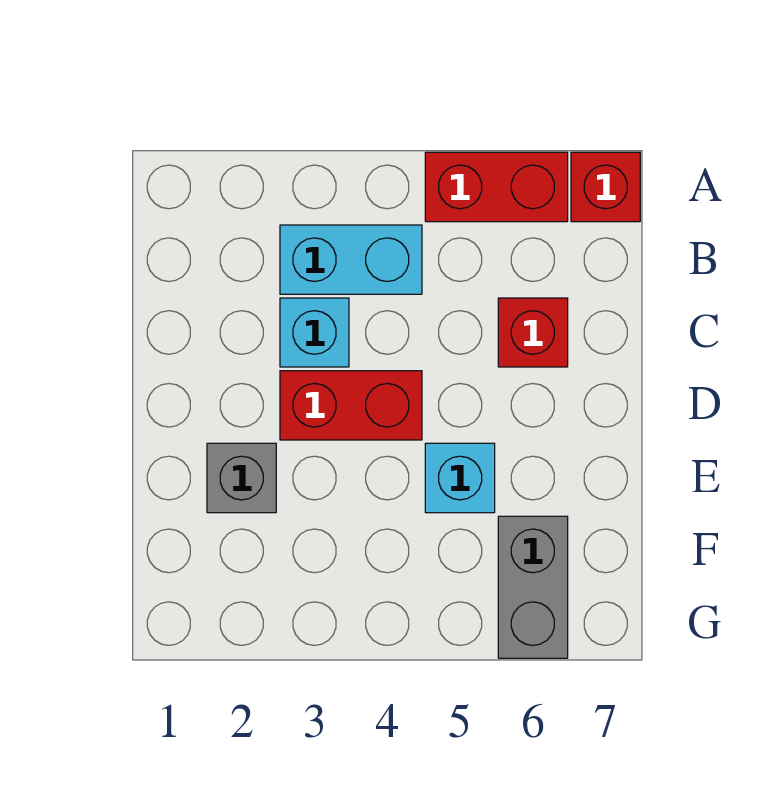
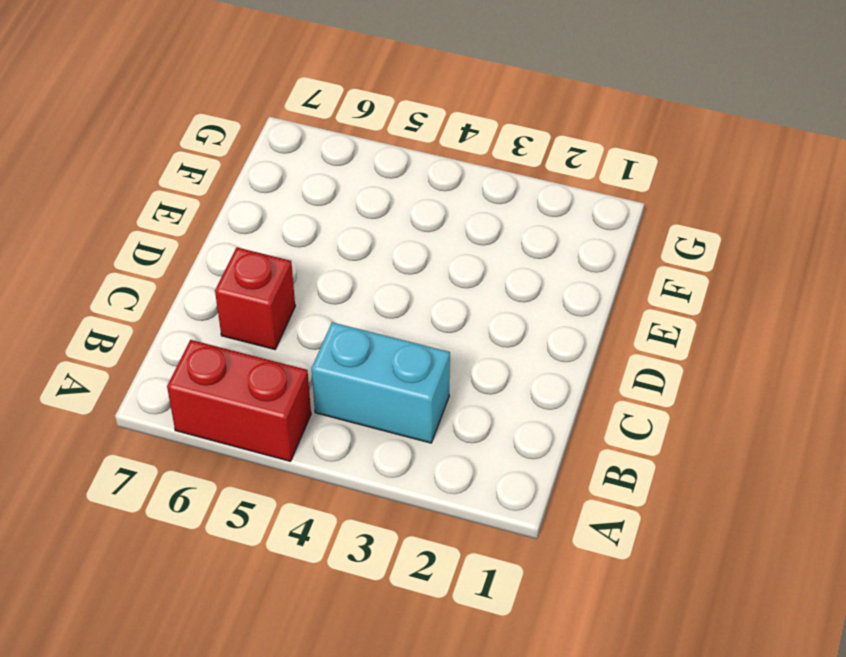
none -> red 1x1 brick [571,152,640,222]
none -> cyan 1x1 brick [280,298,349,367]

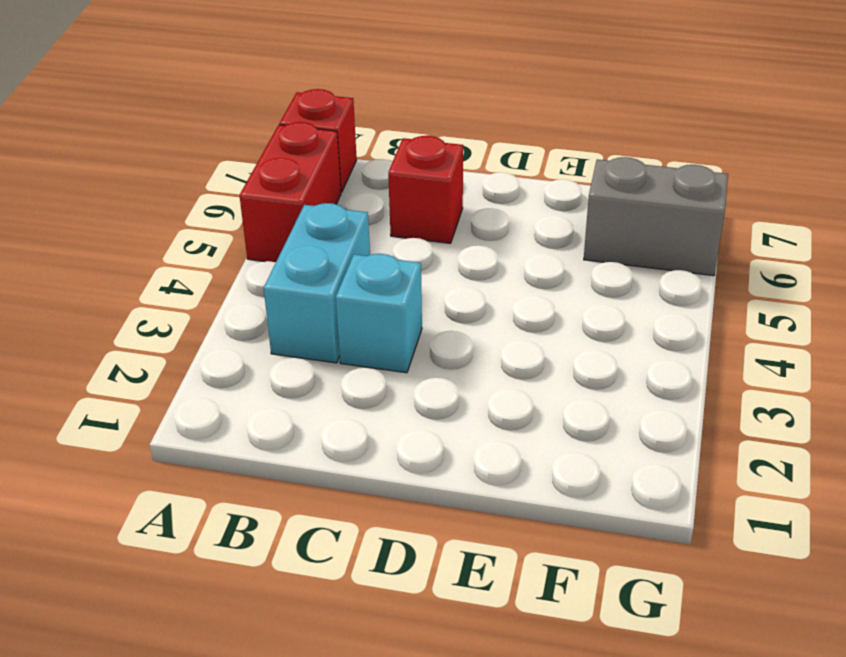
none -> red 1x2 brick [280,371,422,440]
none -> grey 1x1 brick [207,443,276,513]

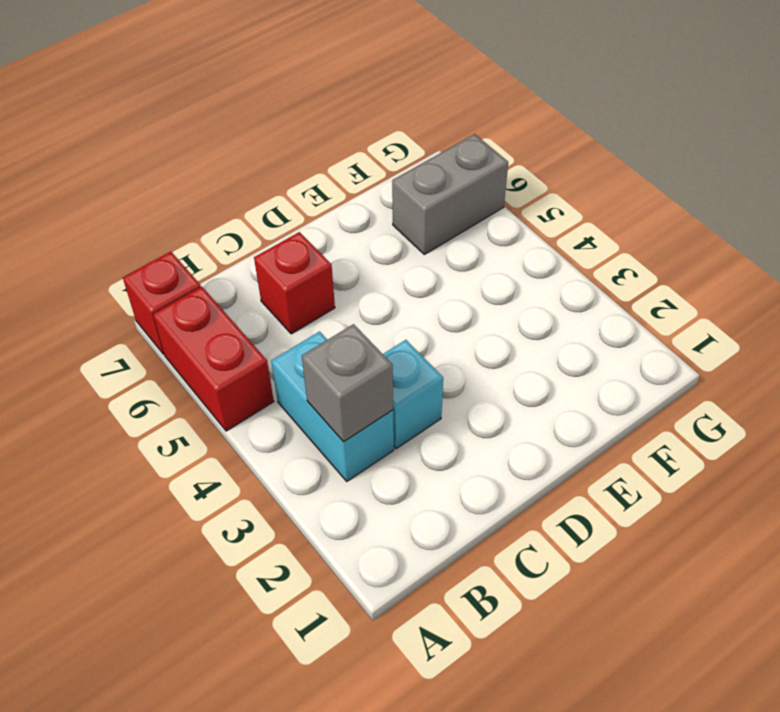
grey 1x1 brick [302,324,393,442] -> grey 1x1 brick moved to [207,443,276,513]
none -> red 1x2 brick [280,371,422,440]
none -> cyan 1x1 brick [425,443,495,513]

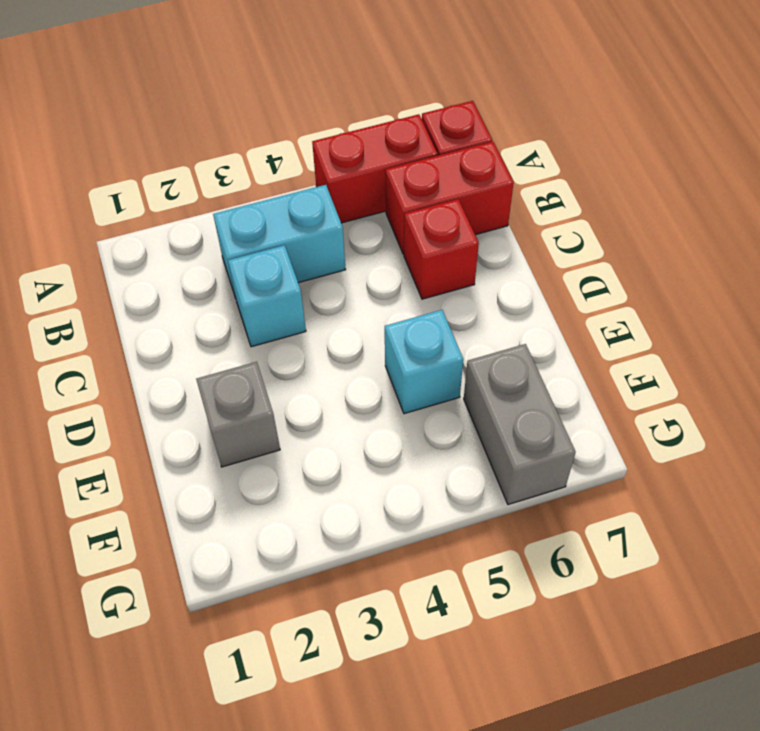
red 1x2 brick [385,141,514,254] -> red 1x2 brick moved to [280,371,422,440]

